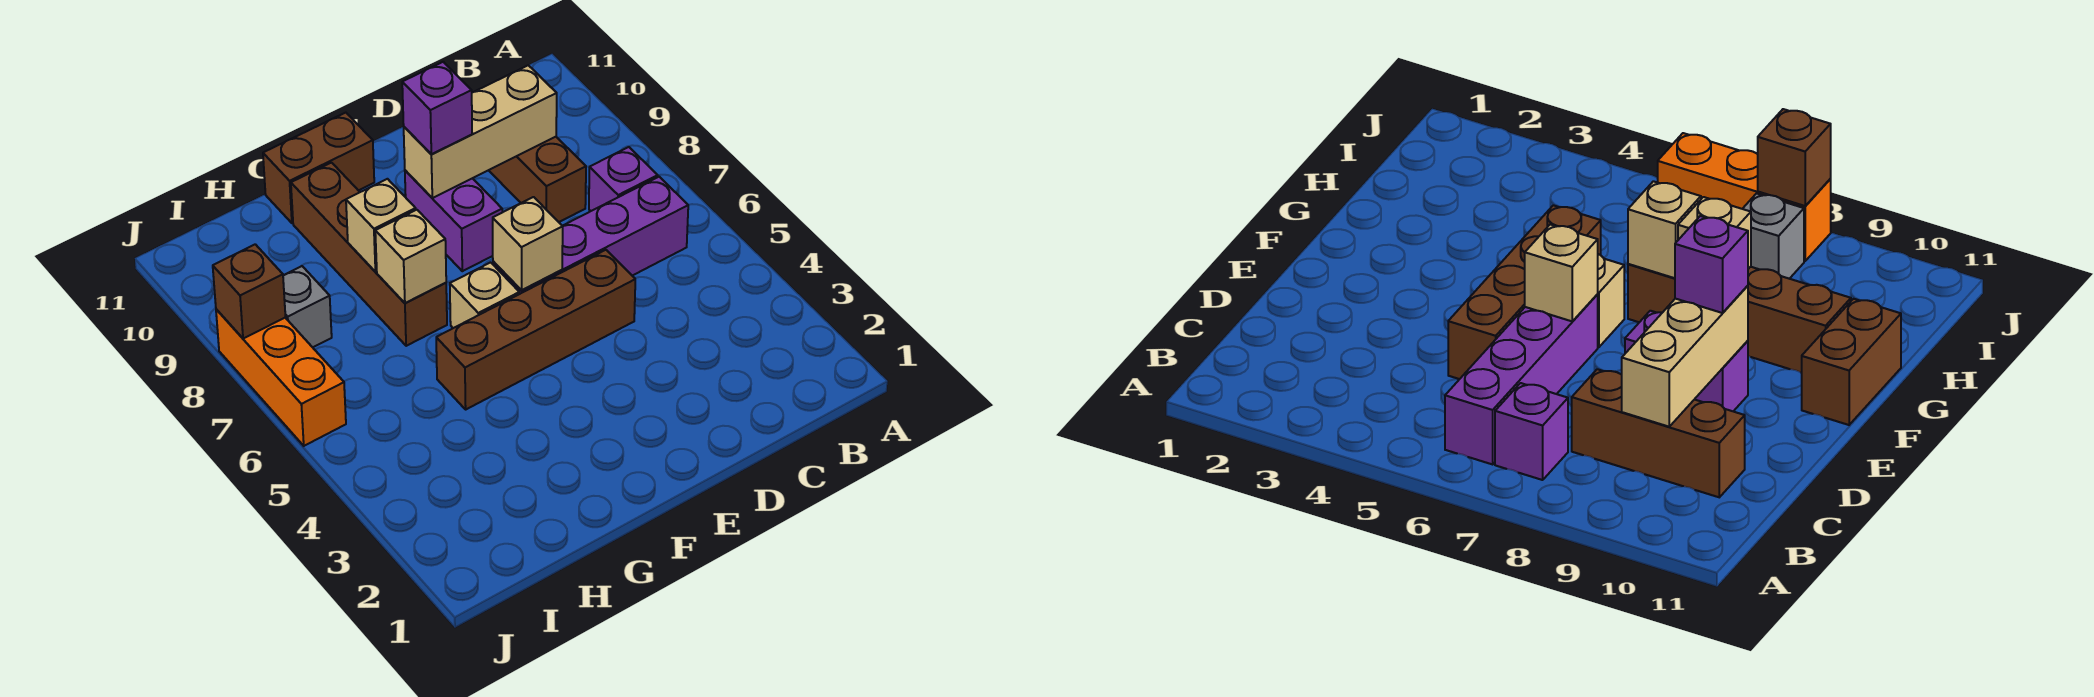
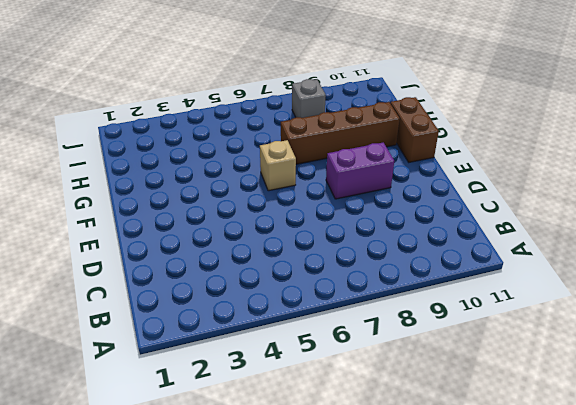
none -> purple 1x4 brick [493,177,688,294]
none -> purple 1x1 brick [589,147,658,211]
none -> brown 1x3 brick [489,137,586,222]

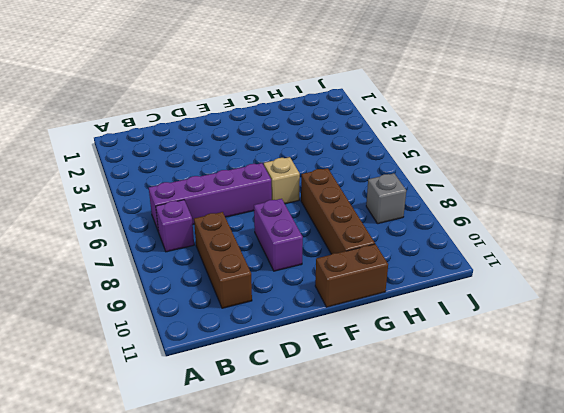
none -> brown 1x4 brick [436,250,635,409]
none -> orange 1x3 brick [216,309,346,446]
none -> tan 1x3 brick [404,65,557,198]

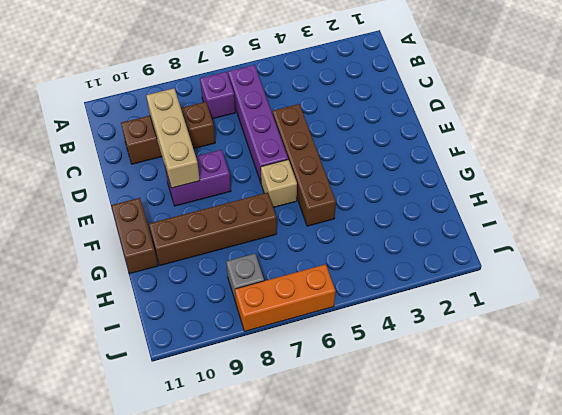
none -> tan 1x1 brick [493,197,563,290]
none -> tan 1x1 brick [375,210,446,303]
none -> tan 1x1 brick [346,179,416,272]

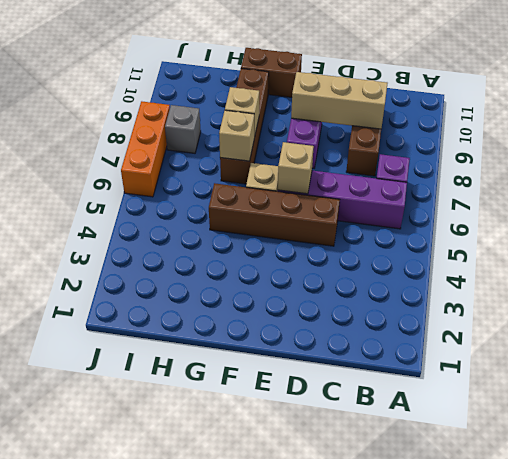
none -> brown 1x1 brick [213,244,285,339]
none -> purple 1x1 brick [402,62,472,154]

